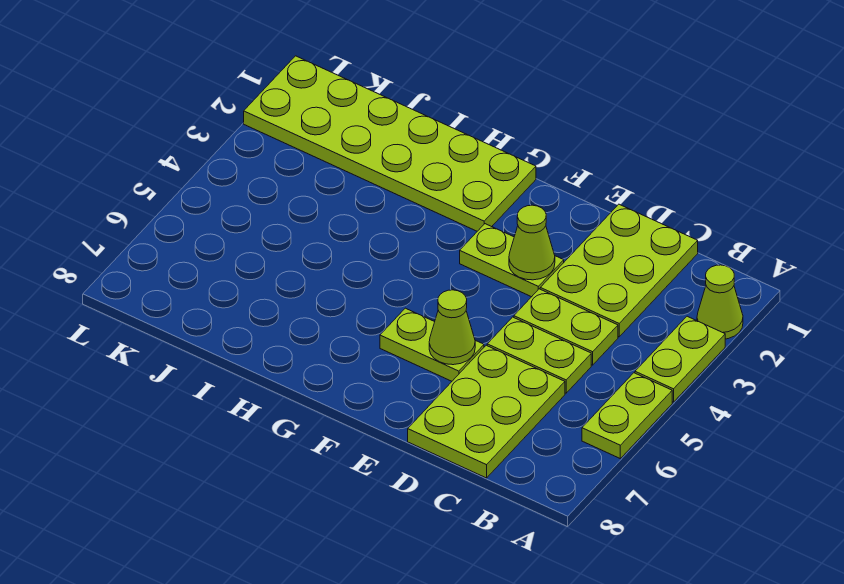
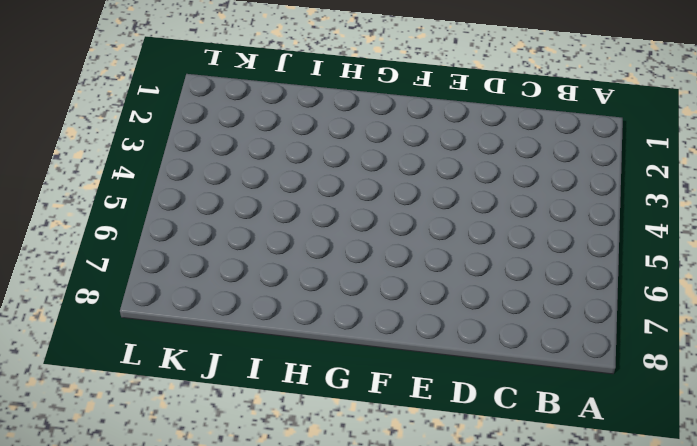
none -> lime 1x1 cone [697,265,743,339]
none -> lime 1x2 plate [635,316,725,402]
none -> lime 1x2 plate [582,373,672,458]

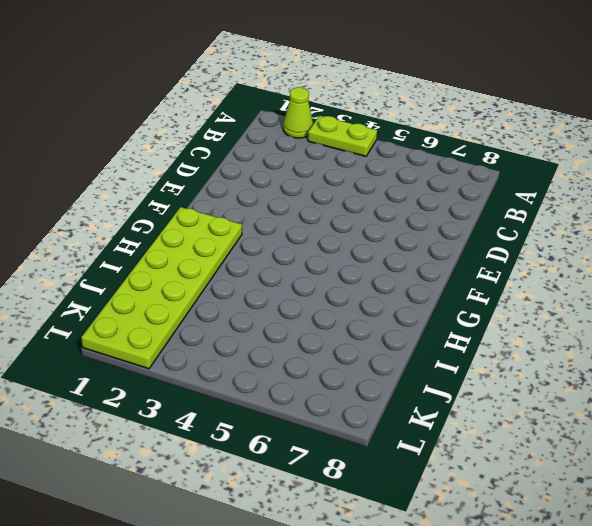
none -> lime 1x2 plate [582,373,672,458]
none -> lime 2x3 plate [540,204,698,337]
none -> lime 1x2 plate [514,289,618,365]

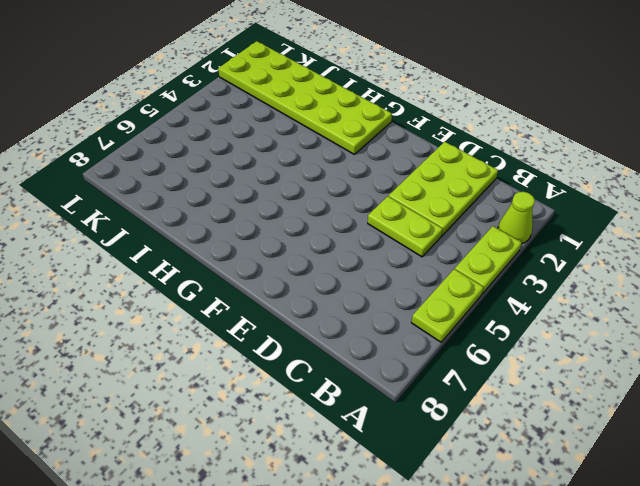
none -> lime 1x2 plate [487,317,591,393]
none -> lime 2x3 plate [408,345,565,478]
none -> lime 1x2 plate [460,224,564,297]

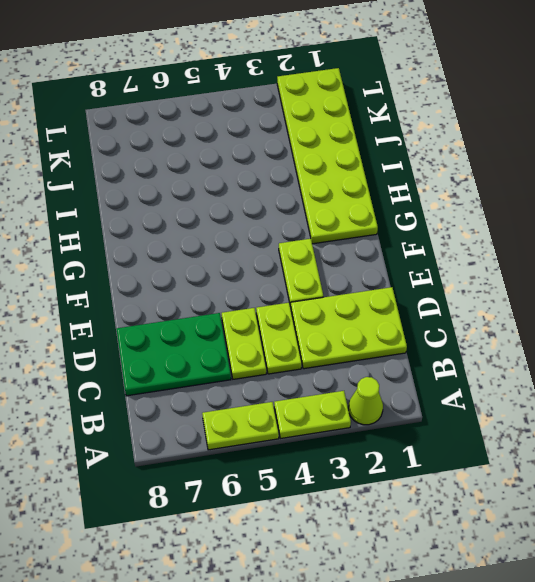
green 2x3 plate [117,313,231,396] -> lime 2x3 plate [408,345,565,478]
none -> lime 1x2 plate [380,308,484,381]
none -> lime 1x1 cone [509,205,555,280]
none -> lime 1x1 cone [429,290,475,365]

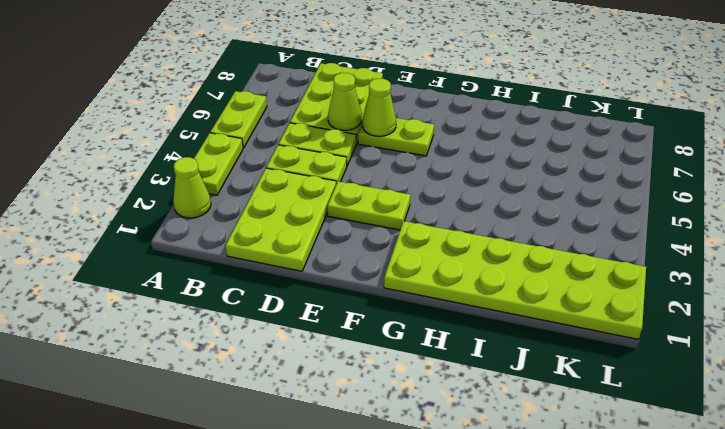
lime 1x1 cone [328,73,362,130] -> lime 1x1 cone moved to [509,205,555,280]

